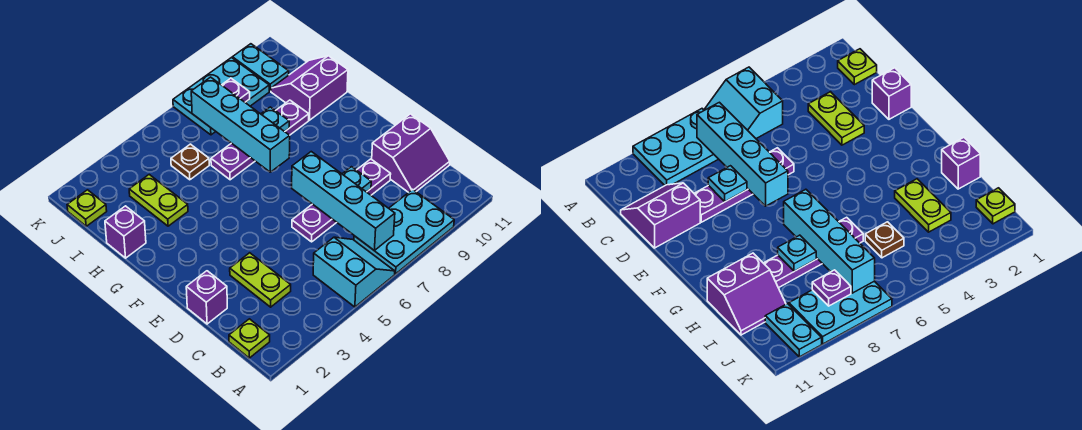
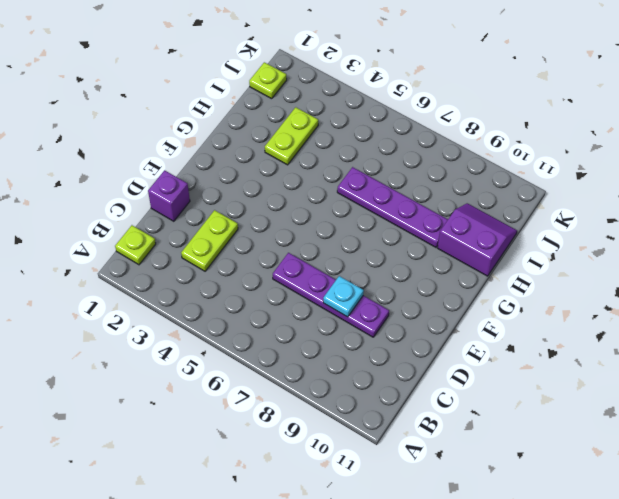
none -> cyan 2x2 slope [313,237,395,307]
none -> cyan 2x3 plate [354,189,454,274]
none -> purple 2x2 slope [372,114,450,192]

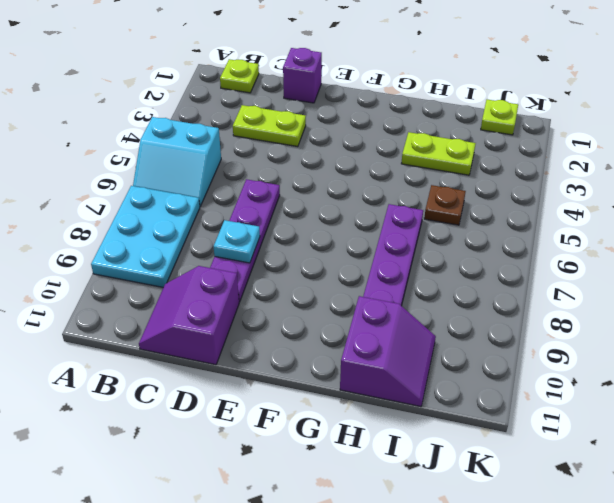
none -> purple 1x1 brick [105,206,146,258]
none -> cyan 2x3 plate [173,58,269,135]
none -> cyan 1x2 plate [232,44,289,91]

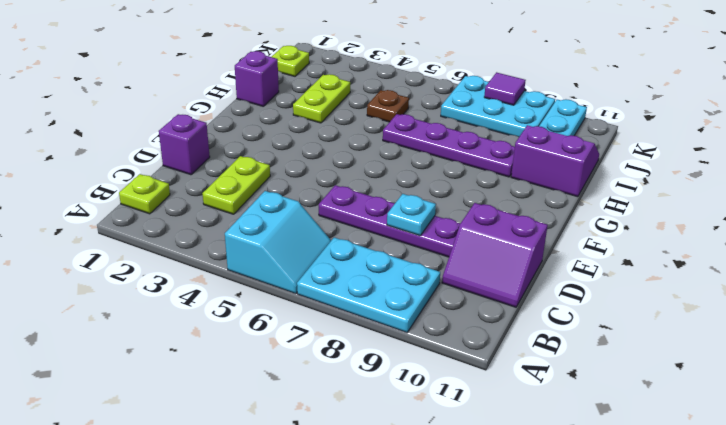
purple 1x1 tile [484,72,526,105] -> none
none -> cyan 1x4 brick [292,152,395,251]
none -> cyan 1x4 brick [191,77,290,172]
none -> cyan 1x1 plate [261,107,289,132]

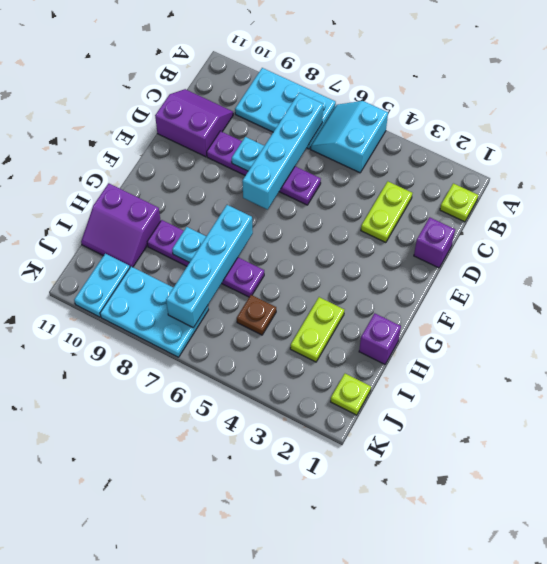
none -> purple 1x1 plate [222,78,250,102]

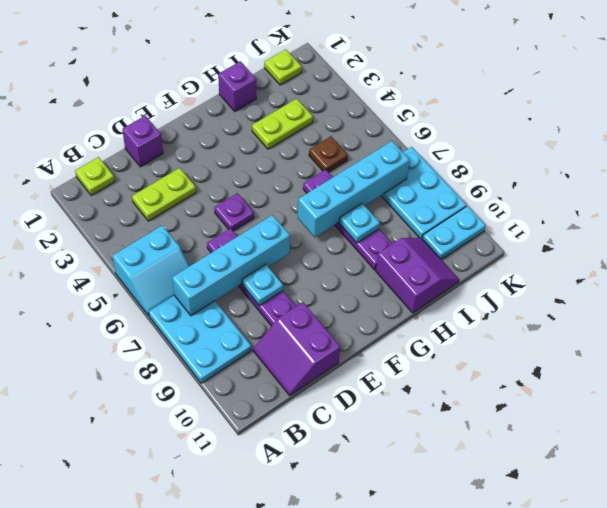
purple 1x1 plate [215,193,254,231] -> purple 1x1 plate moved to [222,78,250,102]

